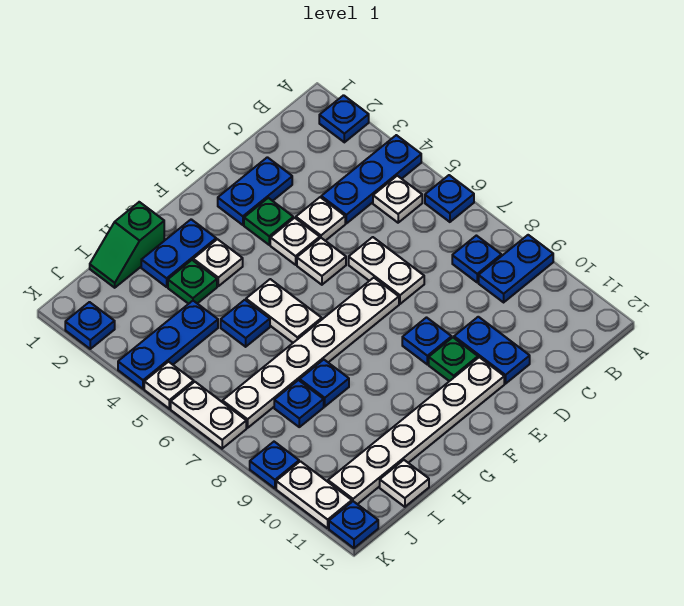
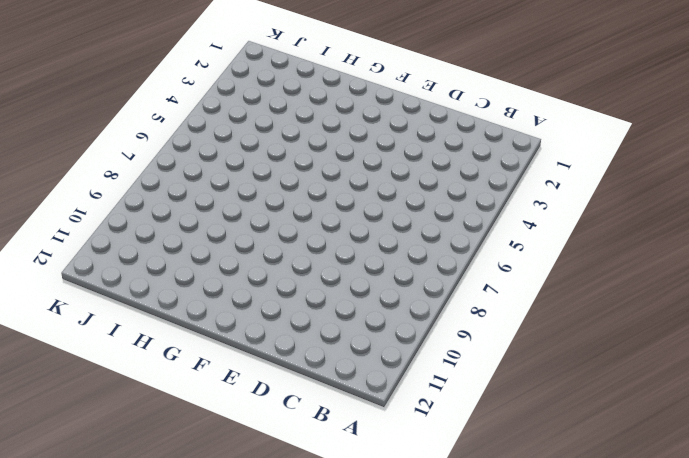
none -> blue 1x1 plate [319,95,369,142]
none -> blue 1x3 plate [321,135,421,223]
none -> blue 1x1 plate [425,175,474,222]
none -> blue 1x2 plate [479,235,553,302]

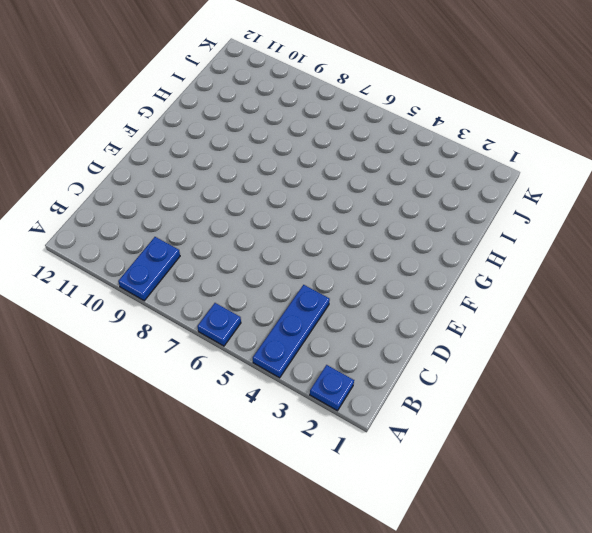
none -> white 1x1 plate [373,176,422,223]
none -> blue 1x1 plate [452,236,501,282]
none -> blue 1x2 plate [218,157,292,225]
none -> white 1x1 plate [296,197,345,241]

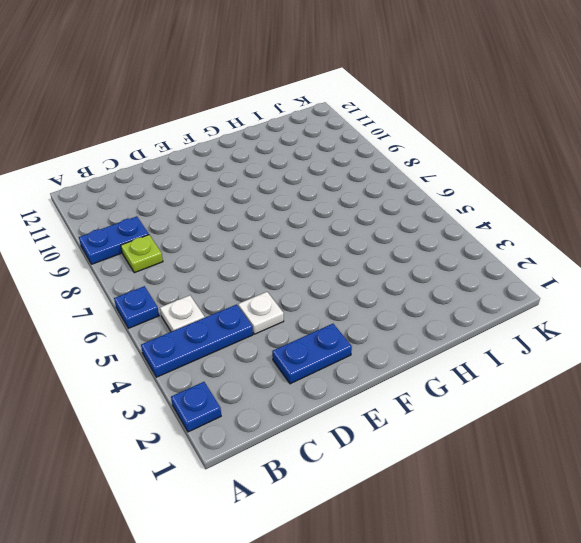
lime 1x1 plate [121,235,163,273] -> blue 1x1 plate [452,236,501,282]
none -> white 1x2 plate [349,237,424,304]
none -> blue 1x2 plate [454,317,530,384]
none -> green 1x1 plate [244,198,293,245]
none -> white 1x1 plate [270,218,320,265]

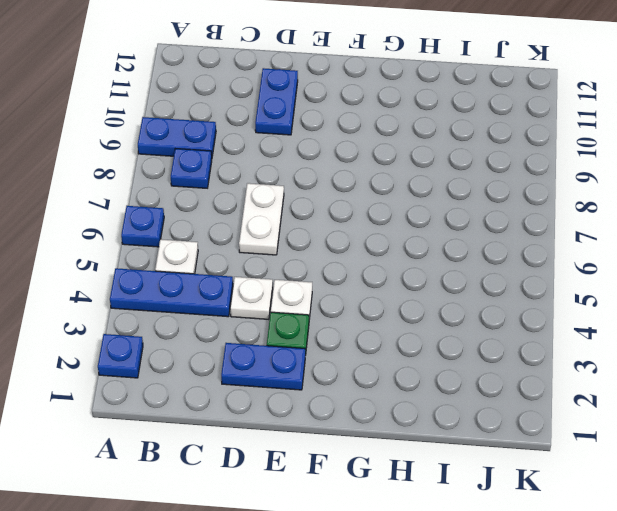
none -> white 1x1 plate [297,238,346,285]
none -> white 1x6 plate [222,278,399,428]
none -> blue 1x1 plate [402,318,452,364]
none -> green 1x1 plate [429,337,478,381]

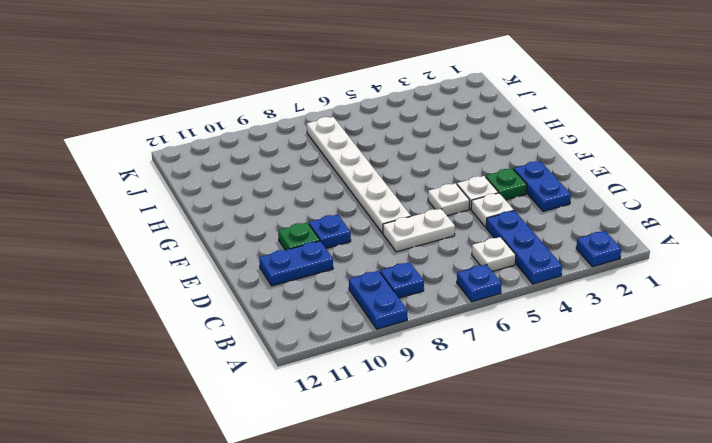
none -> white 1x6 plate [328,357,504,504]
none -> blue 1x2 plate [141,219,216,287]
none -> white 1x1 plate [193,239,243,286]
none -> white 1x2 plate [246,279,322,343]

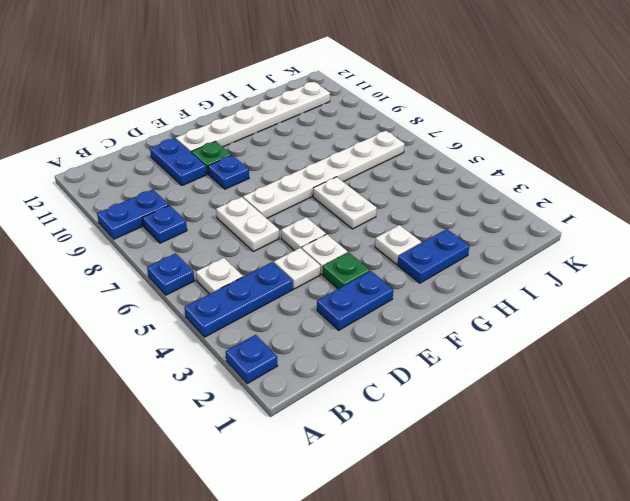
none -> green 1x2 slope [90,202,164,288]
none -> green 1x1 plate [168,260,217,304]
none -> blue 1x1 plate [221,300,270,347]
none -> blue 1x1 plate [300,360,349,406]

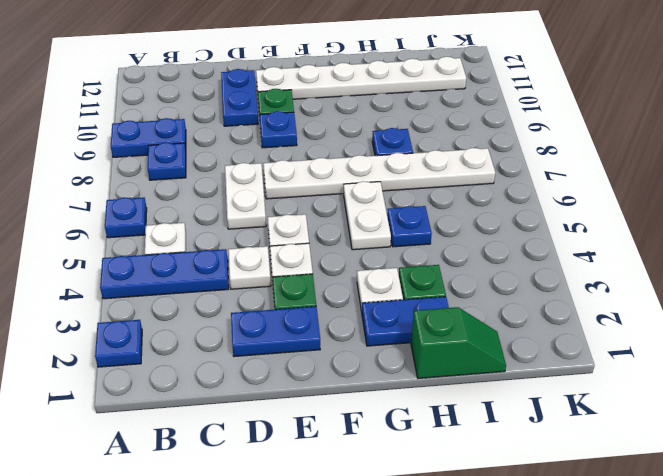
none -> blue 1x3 plate [118,301,218,389]
none -> blue 1x1 plate [274,380,324,427]
none -> white 1x1 plate [380,460,429,507]
none -> blue 1x1 plate [65,302,115,349]

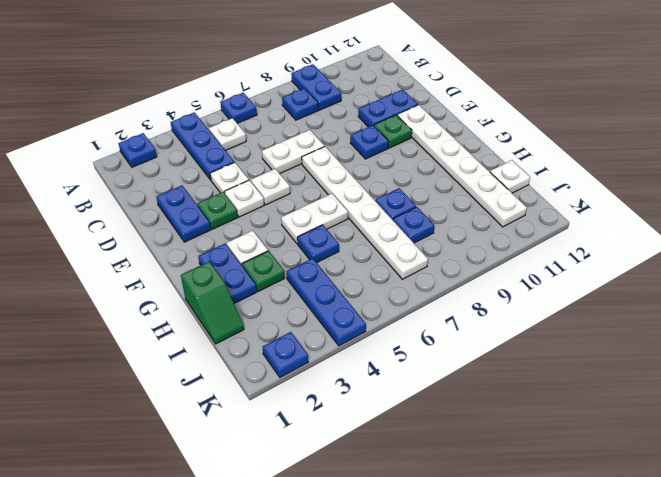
none -> white 1x1 plate [144,362,194,409]
none -> white 1x2 plate [171,382,246,449]
none -> blue 1x1 plate [250,442,299,488]
none -> white 1x2 plate [276,461,352,528]

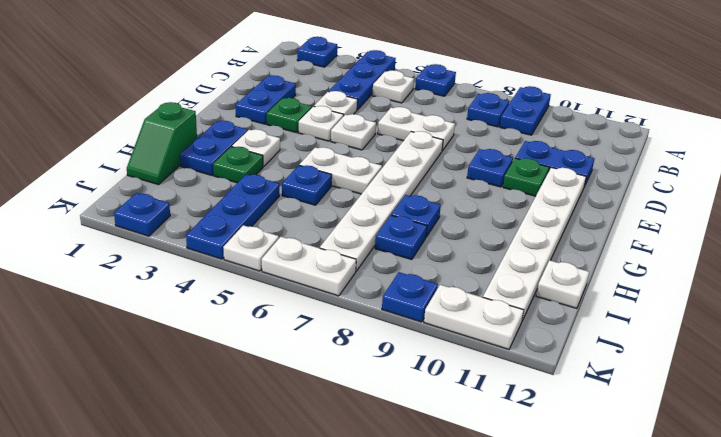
none -> blue 1x1 plate [329,501,378,548]

